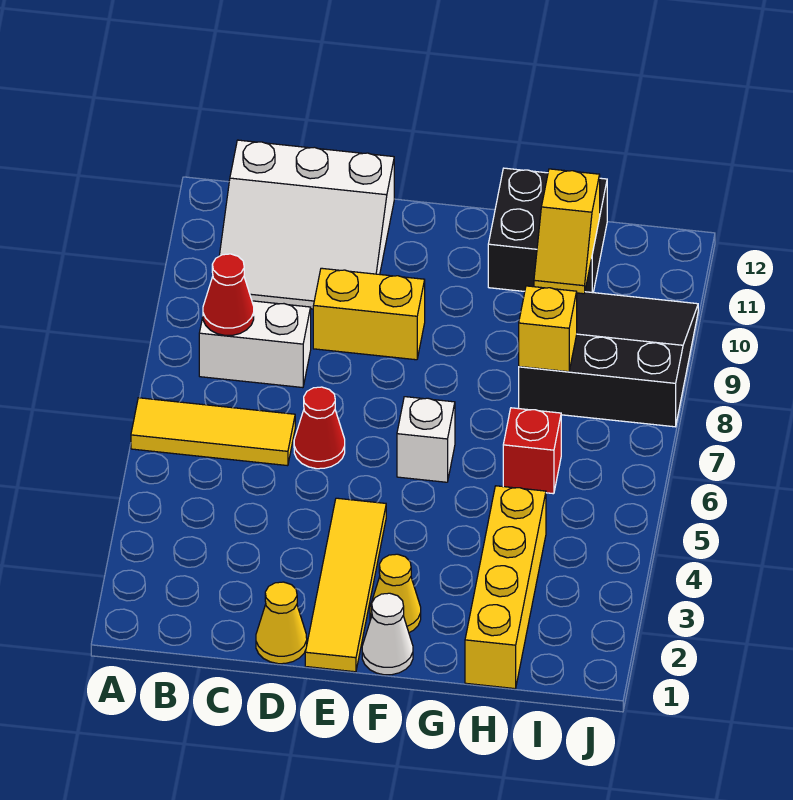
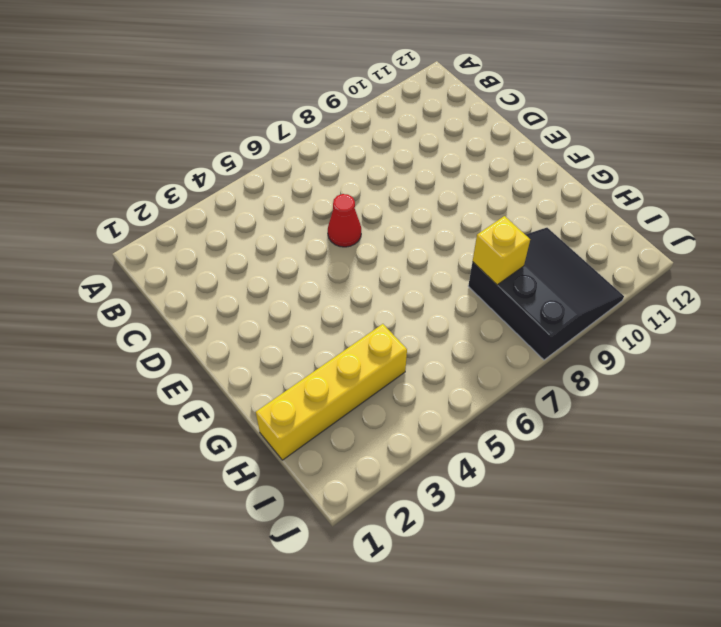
none -> yellow 1x3 tile [131,398,295,466]
none -> white 1x2 brick [199,301,311,388]
none -> white 3x3 slope [219,140,394,309]

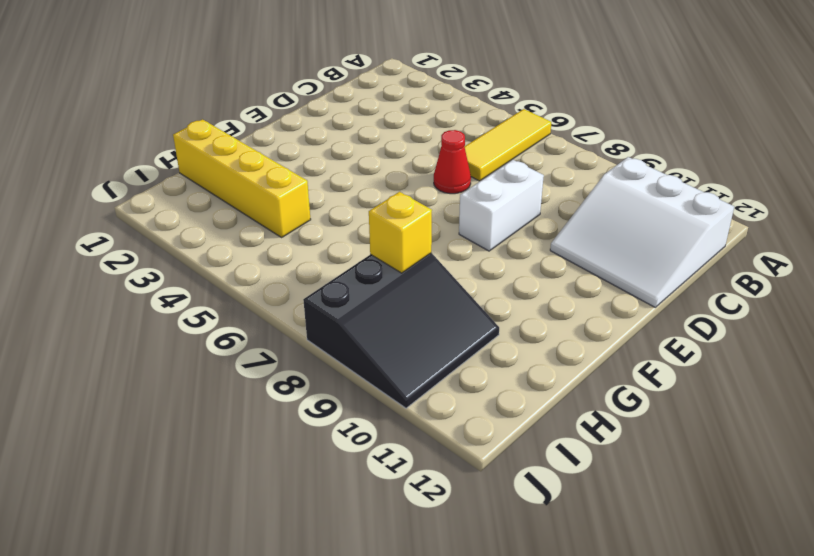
white 3x3 slope [550,157,734,307] -> white 3x3 slope turned to [219,140,394,309]
white 1x2 brick [459,160,544,251] -> white 1x2 brick moved to [199,301,311,388]
none -> yellow 1x1 cone [256,582,307,664]
none -> yellow 1x2 brick [313,268,425,360]
none -> yellow 1x4 tile [305,498,386,672]

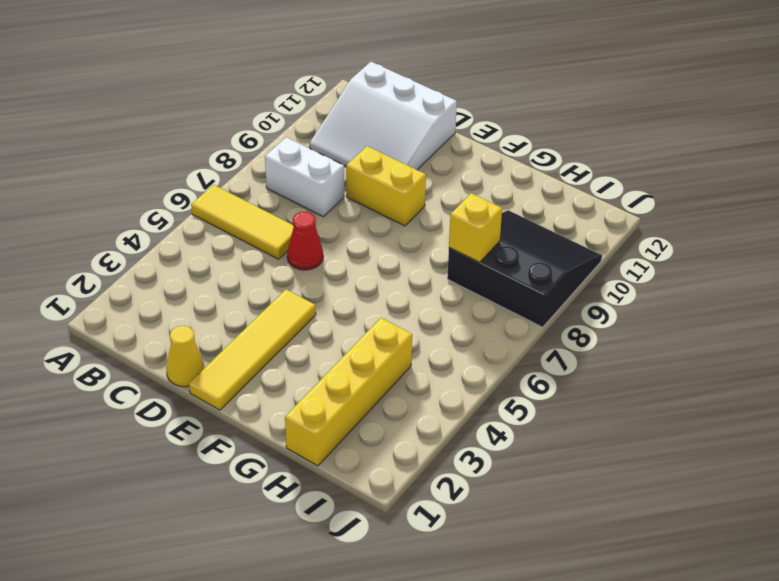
none -> white 1x1 cone [362,593,413,675]
none -> yellow 1x1 cone [370,554,421,633]
none -> white 1x1 brick [397,397,455,482]

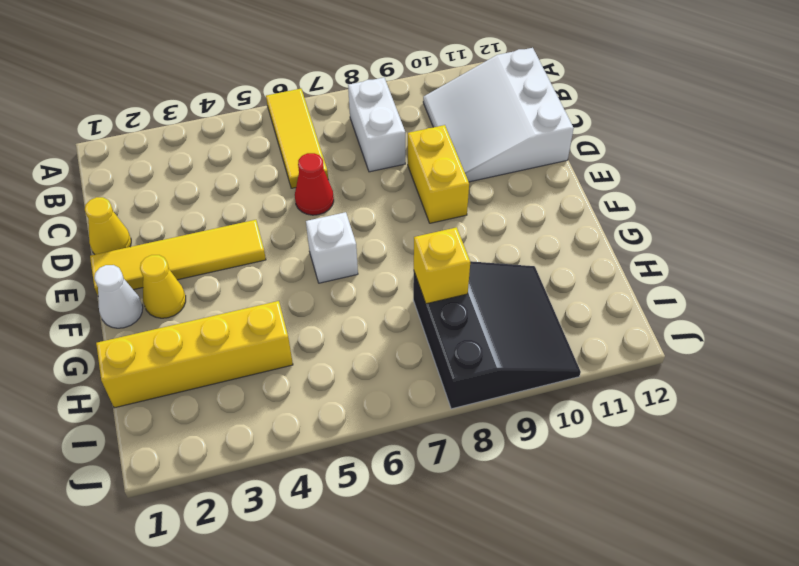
none -> black 2x2 brick [488,168,607,293]
none -> red 1x1 brick [503,408,561,494]
none -> red 1x1 cone [203,254,254,335]

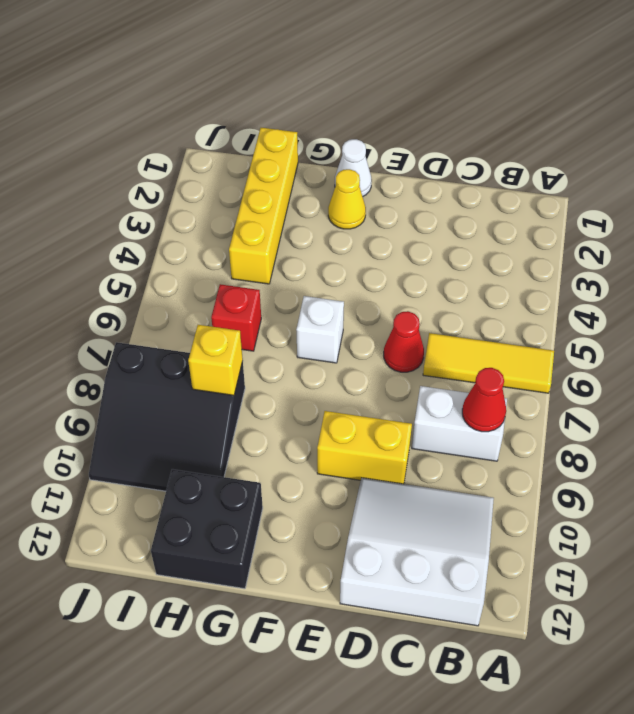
none -> yellow 1x1 cone [256,582,307,664]
none -> yellow 1x4 tile [305,498,386,672]
none -> yellow 1x2 slope [534,169,600,294]

